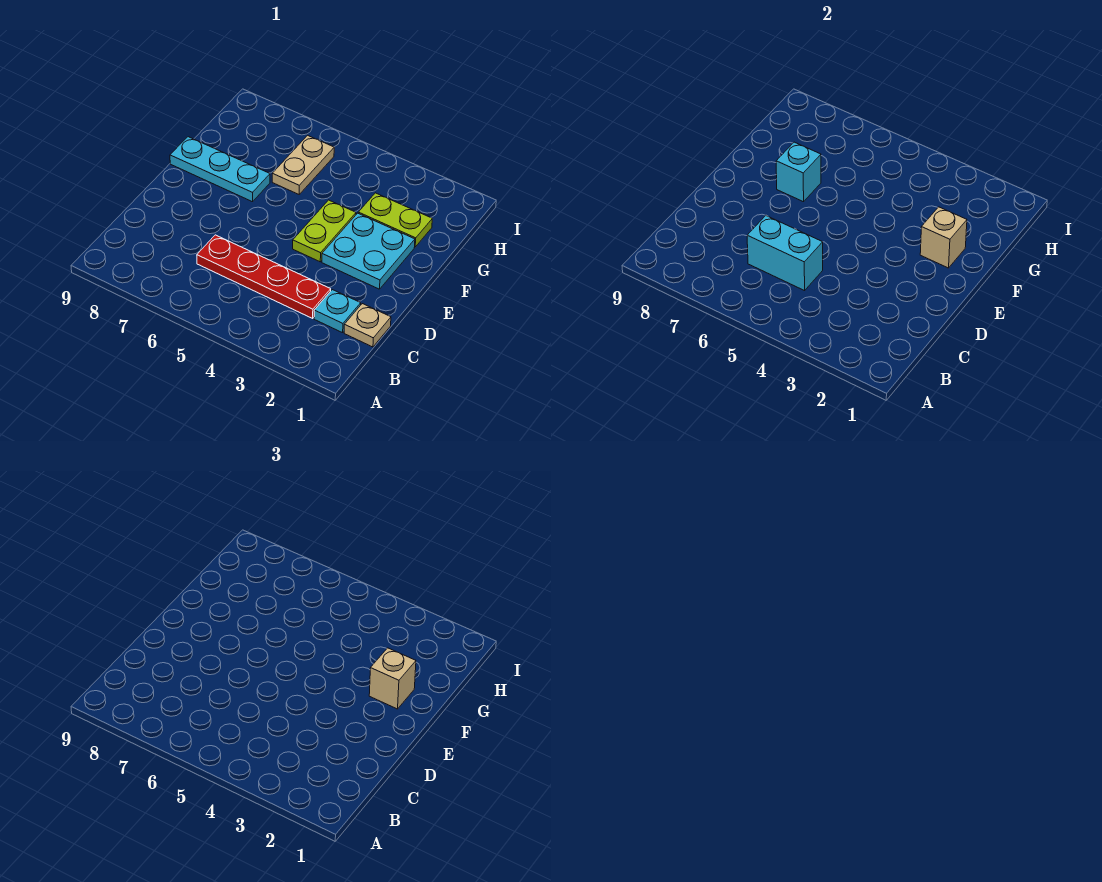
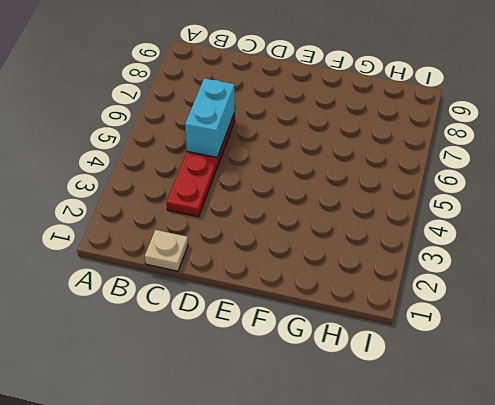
none -> cyan 1x1 plate [314,290,361,333]
none -> cyan 2x2 plate [322,213,415,289]
none -> lime 1x2 plate [293,200,356,262]

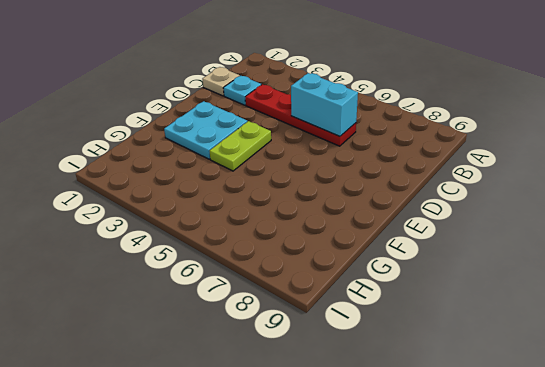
none -> cyan 1x3 plate [170,137,270,202]
none -> lime 1x2 plate [358,193,432,247]
none -> tan 1x2 plate [272,135,334,194]

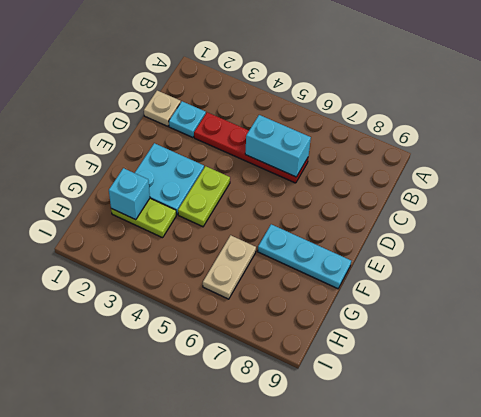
cyan 1x1 brick [109,168,150,220] -> cyan 1x1 brick moved to [776,142,821,202]
none -> tan 1x1 brick [920,207,967,268]
none -> tan 1x1 brick [369,648,416,709]

